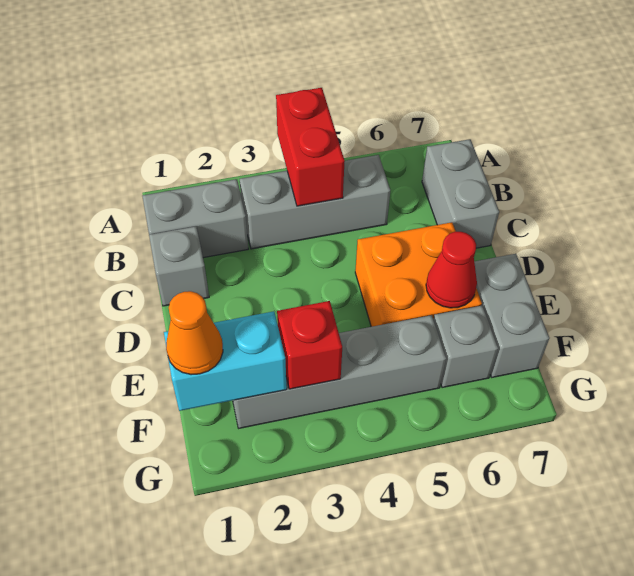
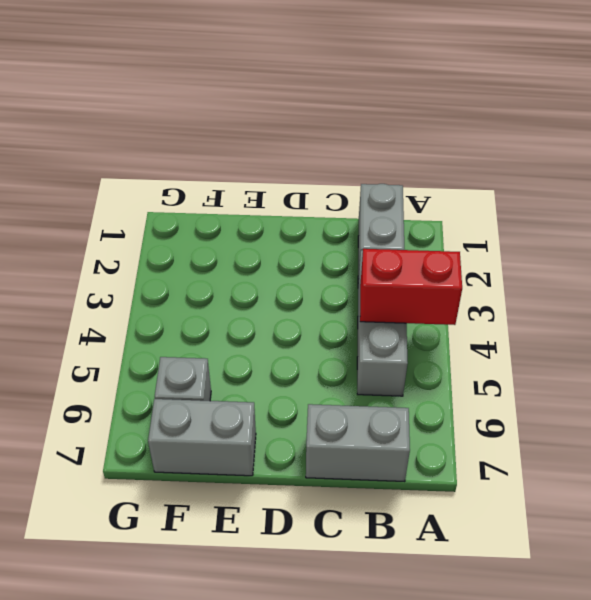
none -> grey 1x1 brick [149,226,209,306]
none -> orange 2x2 brick [355,222,482,327]
none -> grey 1x4 brick [233,315,446,428]

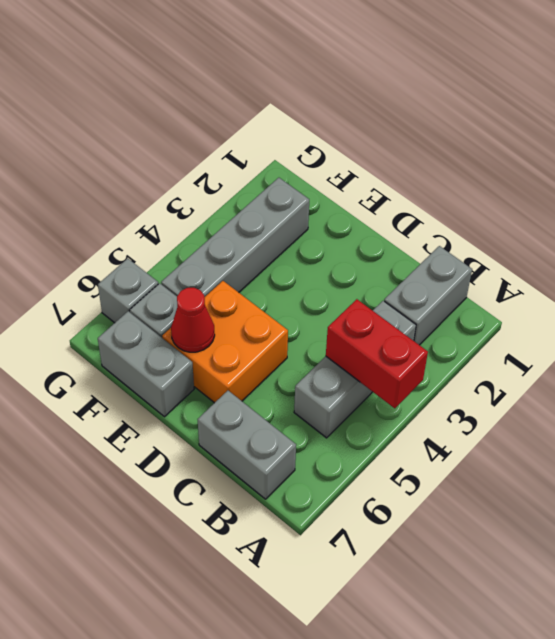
grey 1x1 brick [98,259,158,323] -> grey 1x1 brick moved to [149,226,209,306]
none -> cyan 1x2 brick [164,311,287,411]
none -> red 1x1 brick [277,301,342,389]
none -> orange 1x1 cone [166,291,223,375]

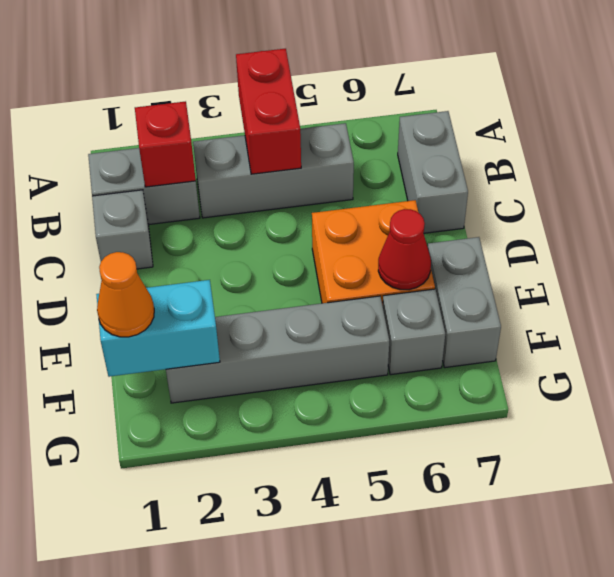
red 1x1 brick [135,101,196,187] -> red 1x1 brick moved to [277,301,342,389]

